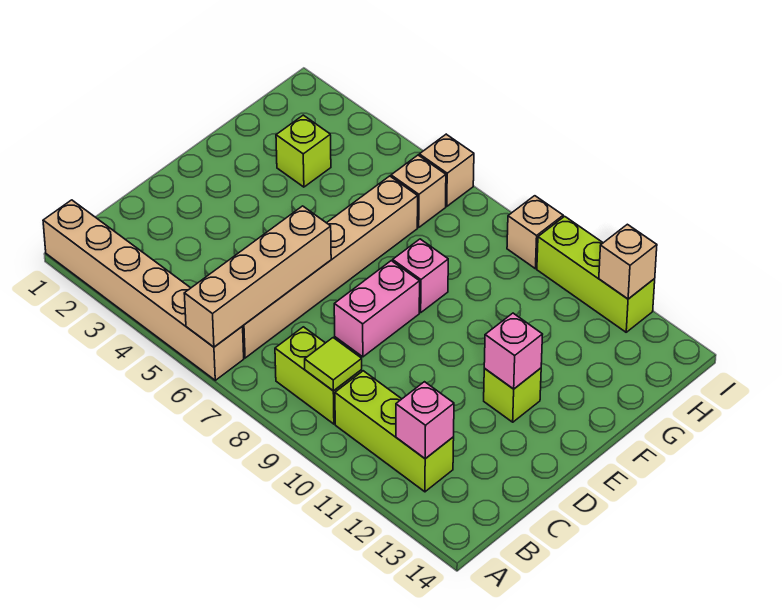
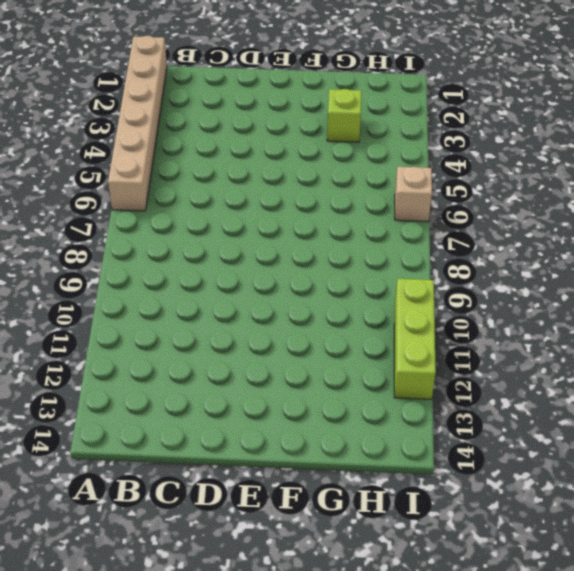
none -> tan 1x6 brick [242,176,418,358]
none -> lime 1x2 brick [275,327,362,424]
none -> lime 1x3 brick [335,371,454,492]

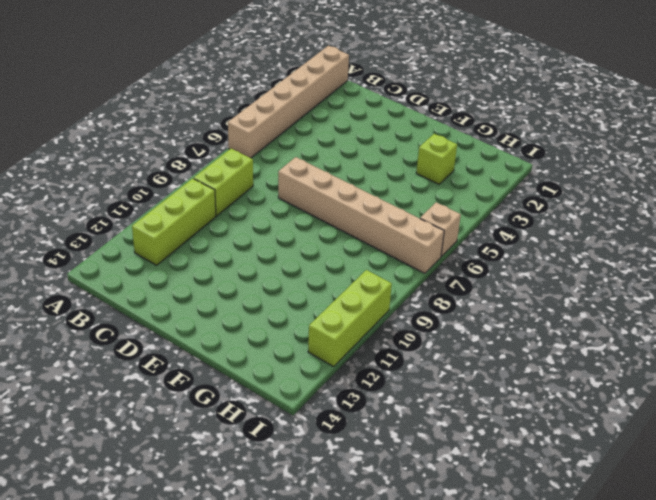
tan 1x6 brick [278,157,444,273] -> tan 1x6 brick moved to [242,176,418,358]
none -> pink 1x2 brick [334,261,420,357]
none -> lime 1x1 brick [484,368,541,422]
none -> pink 1x1 brick [393,239,448,312]

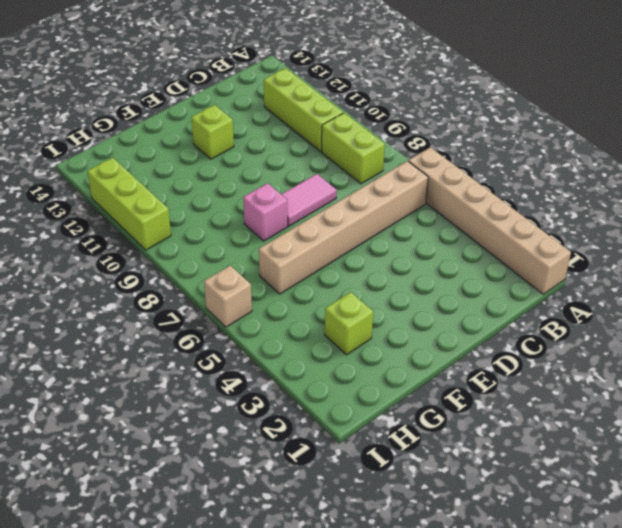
pink 1x2 tile [281,174,337,226] -> pink 1x2 brick [334,261,420,357]
none -> tan 1x1 brick [391,155,446,227]
none -> tan 1x1 brick [507,196,563,269]
none -> tan 1x4 brick [184,206,331,347]

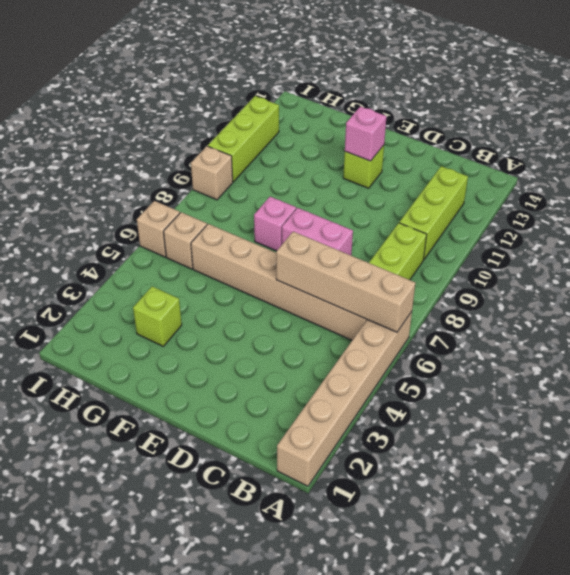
none -> lime 1x1 tile [305,338,362,391]
none -> pink 1x1 brick [396,382,454,459]
none -> tan 1x1 brick [599,224,657,299]

